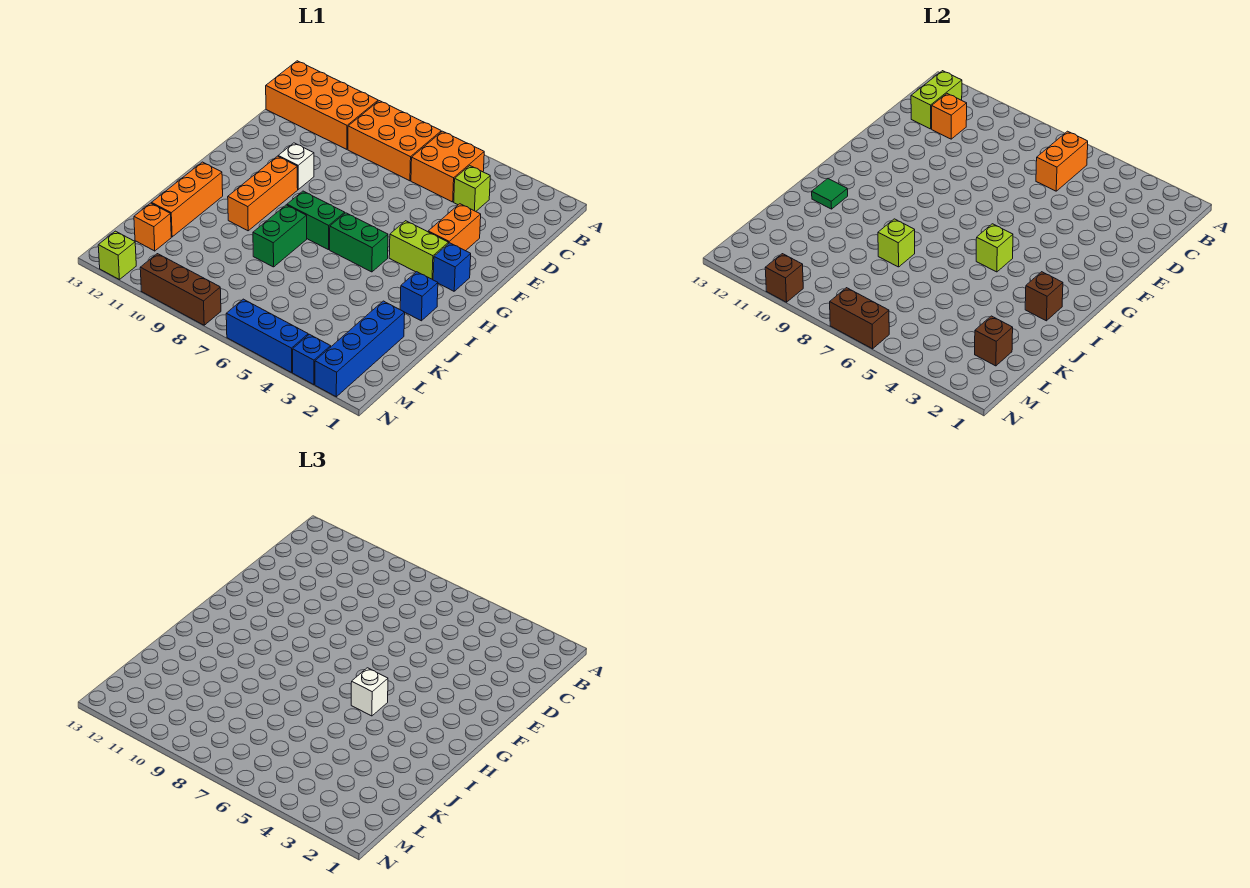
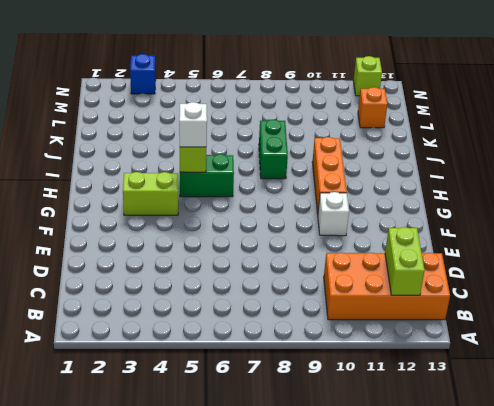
none -> orange 2x2 brick [411,131,484,202]
none -> orange 2x3 brick [348,101,441,181]
none -> lime 1x1 brick [454,166,490,211]
none -> orange 1x2 brick [428,204,481,251]

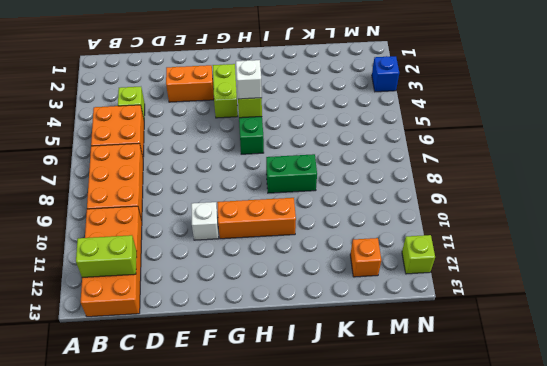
none -> blue 1x1 brick [433,243,471,291]
none -> green 1x2 brick [287,191,345,250]
none -> blue 1x1 brick [400,272,438,321]
none -> orange 1x3 brick [152,162,223,237]

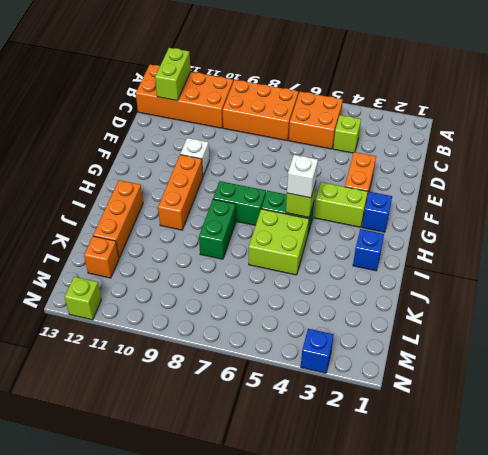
lime 2x2 brick [249,209,309,275] -> none
none -> blue 1x4 brick [315,301,405,397]
none -> blue 1x3 brick [226,299,308,373]
none -> brown 1x3 brick [140,254,221,325]
none -> orange 1x2 brick [1036,131,1088,191]

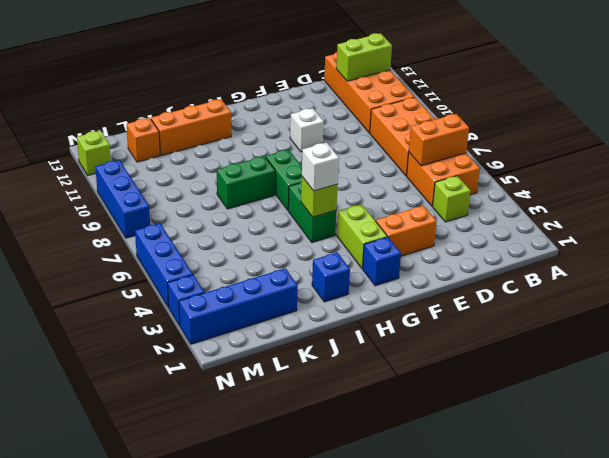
blue 1x3 brick [95,160,150,238] -> brown 1x3 brick [140,254,221,325]
none -> orange 1x3 brick [228,156,298,231]
none -> orange 1x1 brick [932,94,967,139]
none -> brown 1x1 brick [1025,272,1063,321]
none -> green 1x1 tile [812,179,848,209]

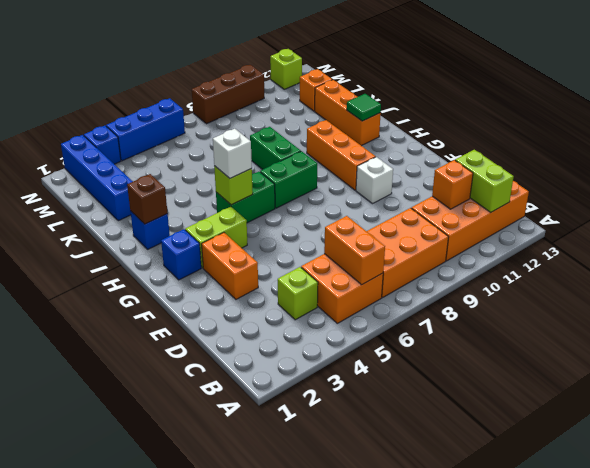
none -> lime 1x1 brick [878,219,915,267]
none -> brown 1x1 brick [975,316,1013,366]
none -> brown 1x2 brick [830,288,889,349]
none -> brown 1x1 brick [765,254,803,302]

